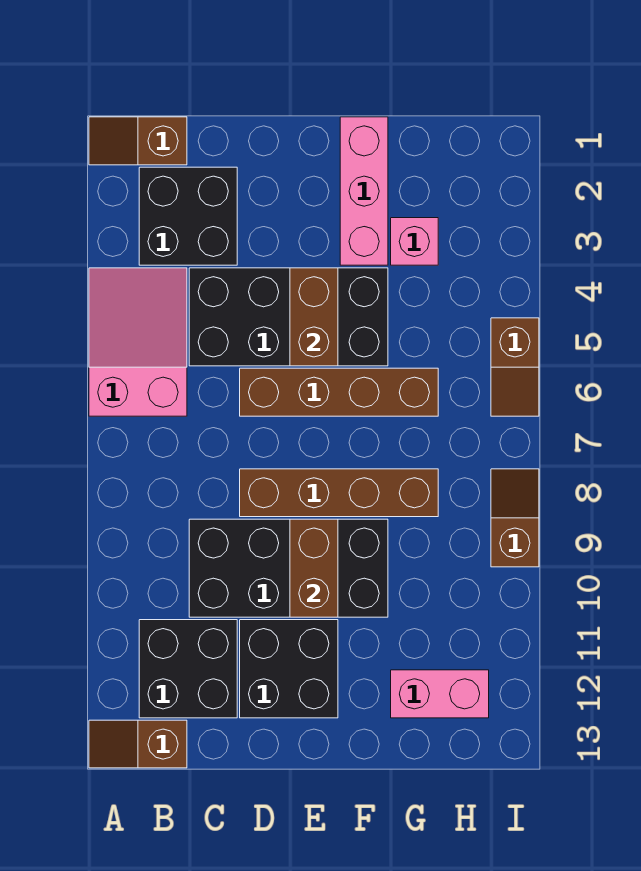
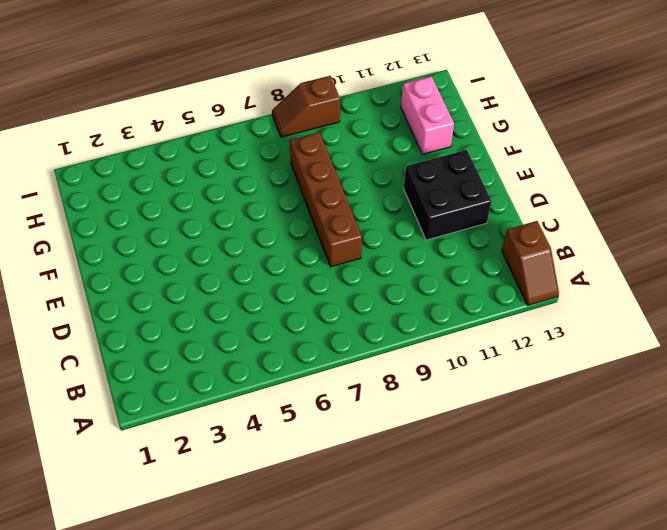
none -> brown 1x2 slope [89,117,187,165]
none -> pink 2x3 slope [89,268,187,416]
none -> black 2x2 brick [139,167,237,265]

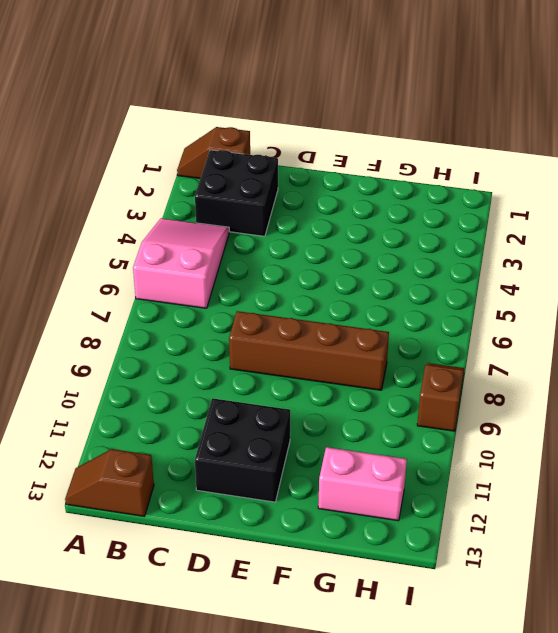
none -> black 2x2 brick [139,620,237,718]
none -> black 2x4 brick [189,268,388,366]
none -> black 2x4 brick [189,519,388,617]

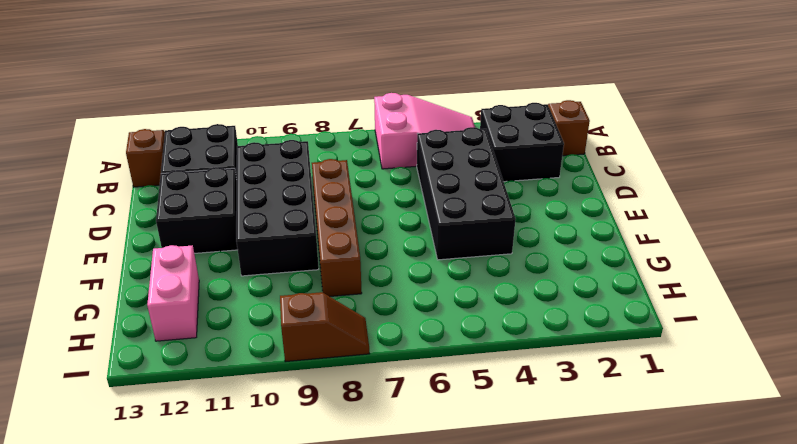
none -> brown 1x4 brick [240,368,438,416]
none -> pink 1x3 brick [340,117,388,265]
none -> pink 1x1 brick [391,218,438,265]

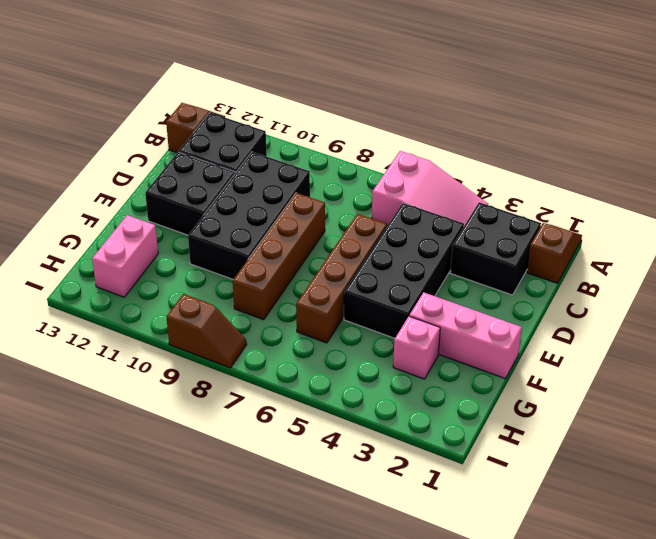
none -> brown 1x2 slope [491,318,539,416]
none -> brown 1x2 brick [290,268,338,366]
none -> brown 1x2 brick [290,519,338,617]

